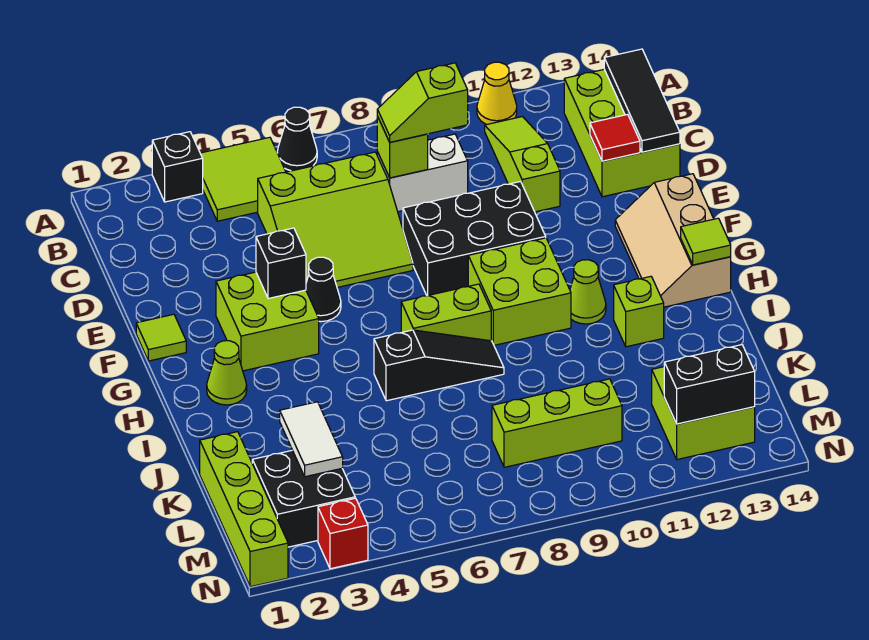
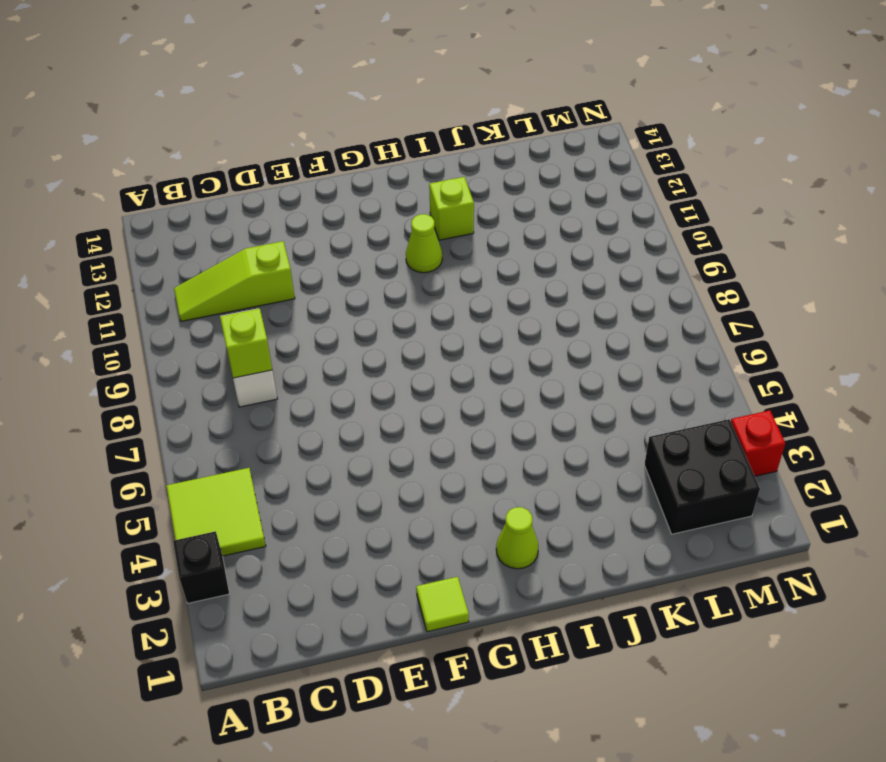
none -> black 1x1 cone [277,107,317,171]
none -> yellow 1x1 cone [477,62,517,125]
none -> lime 2x3 brick [564,69,680,197]
none -> lime 3x3 slope [258,152,413,287]

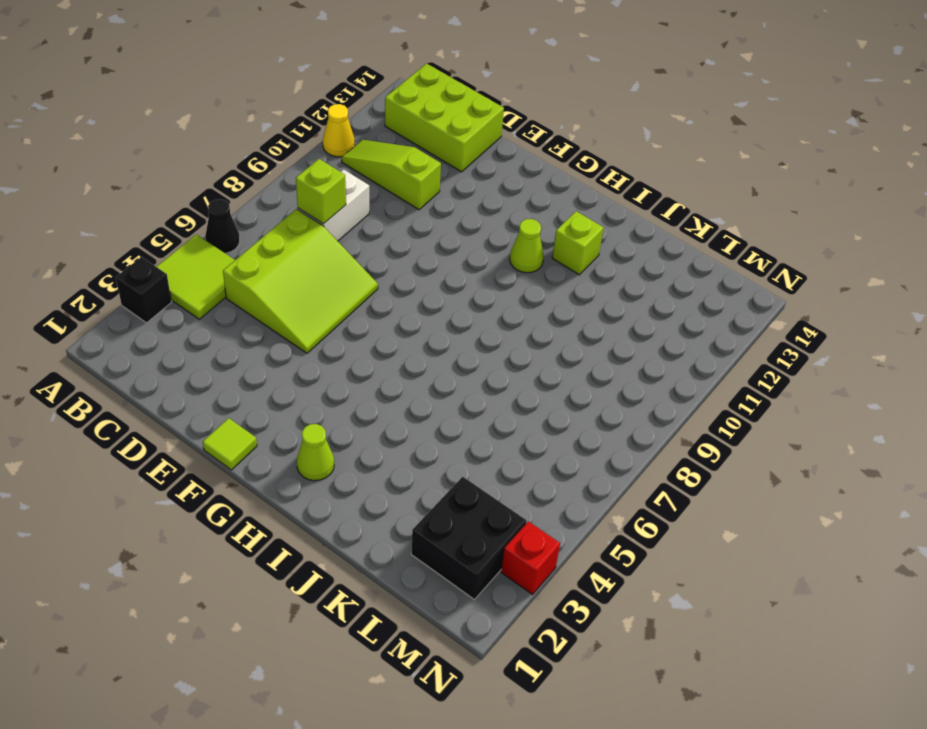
none -> black 2x3 brick [403,181,546,296]
none -> lime 2x2 brick [216,272,319,371]
none -> black 1x1 cone [306,257,341,322]
none -> tan 2x3 slope [615,174,731,307]

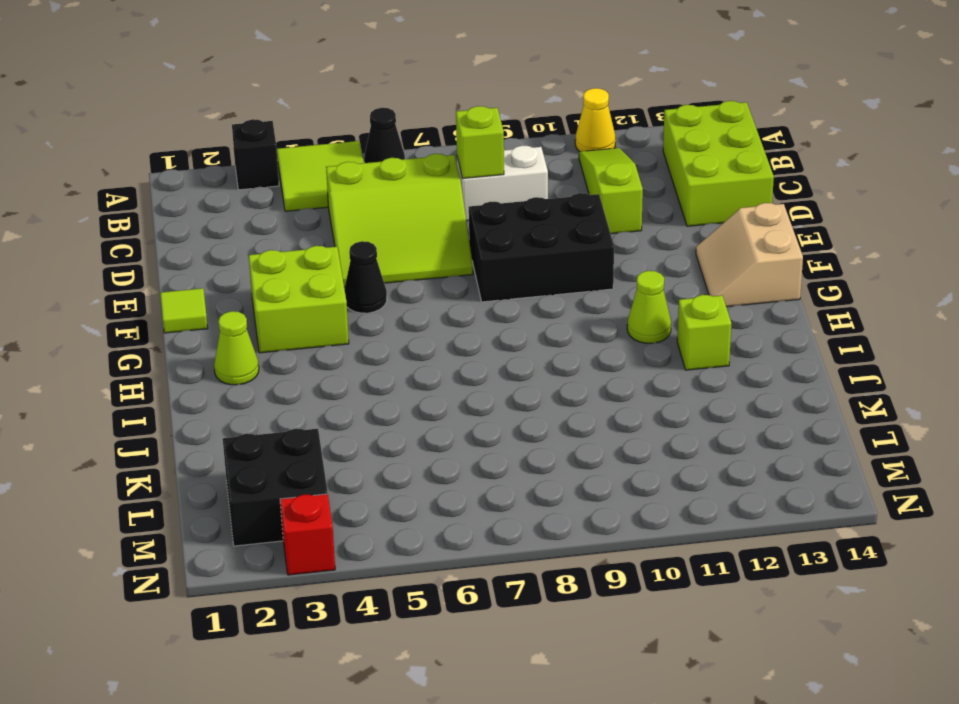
tan 2x2 slope [696,203,803,307] -> tan 2x3 slope [615,174,731,307]
none -> lime 2x2 brick [468,238,571,345]
none -> lime 1x2 brick [401,284,491,341]
none -> black 1x3 slope [374,330,504,401]
none -> lime 1x4 brick [200,432,288,587]

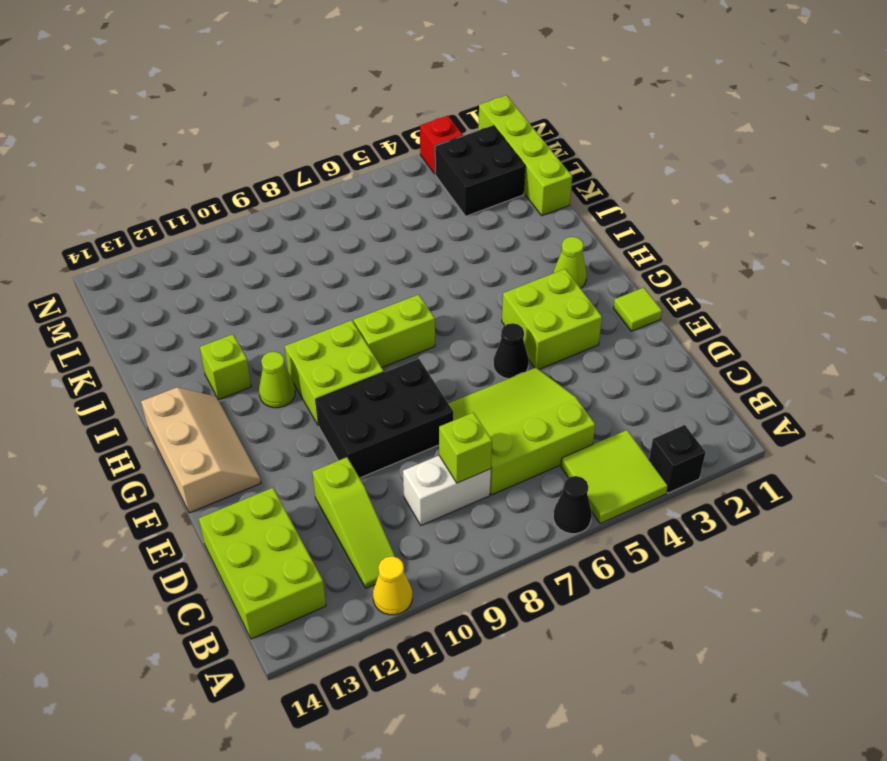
none -> black 1x3 slope [374,330,504,401]
none -> lime 1x3 brick [492,379,622,467]
none -> lime 2x2 brick [652,367,755,460]
none -> black 1x3 tile [604,49,680,152]

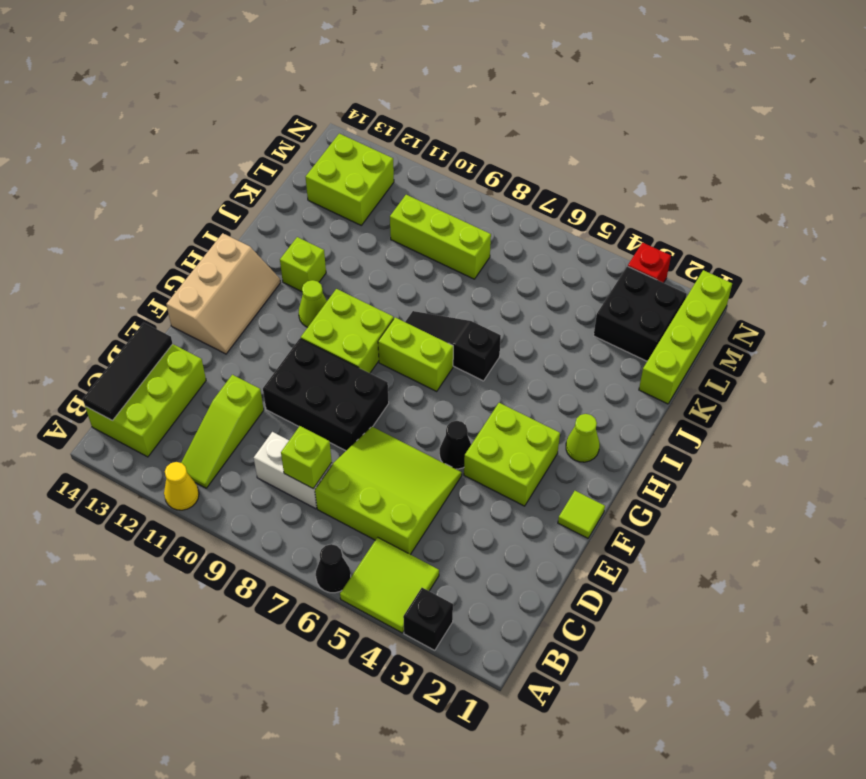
none -> red 1x1 tile [590,114,640,161]
none -> black 1x1 brick [256,228,306,299]
none -> lime 1x1 tile [681,218,731,265]
none -> white 1x2 tile [280,402,343,477]

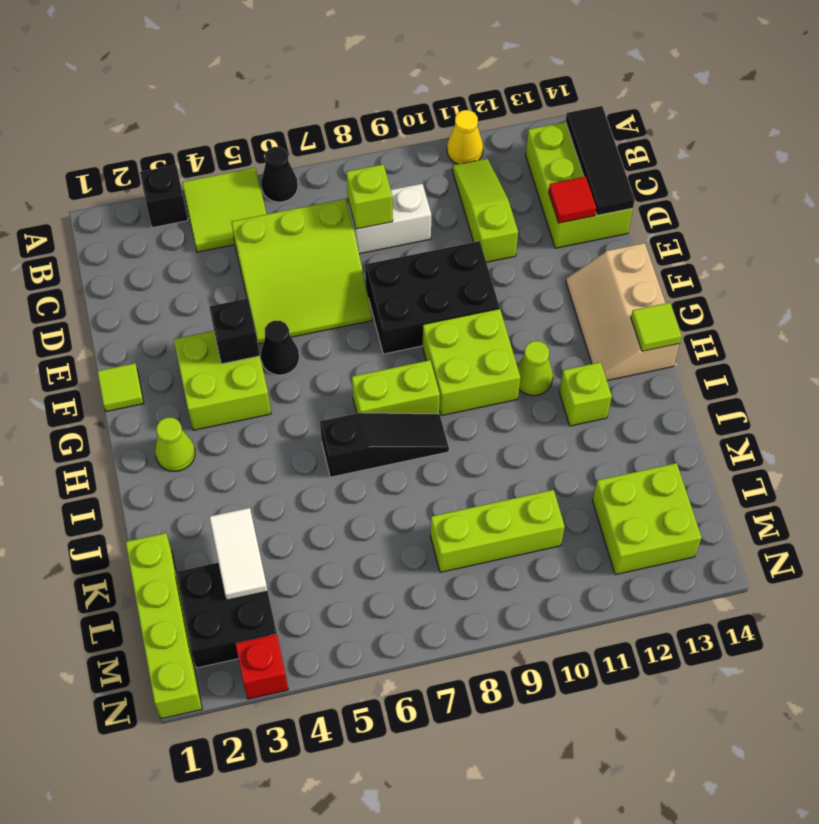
none -> black 1x2 brick [664,345,755,424]
none -> lime 1x2 slope [377,63,468,142]

